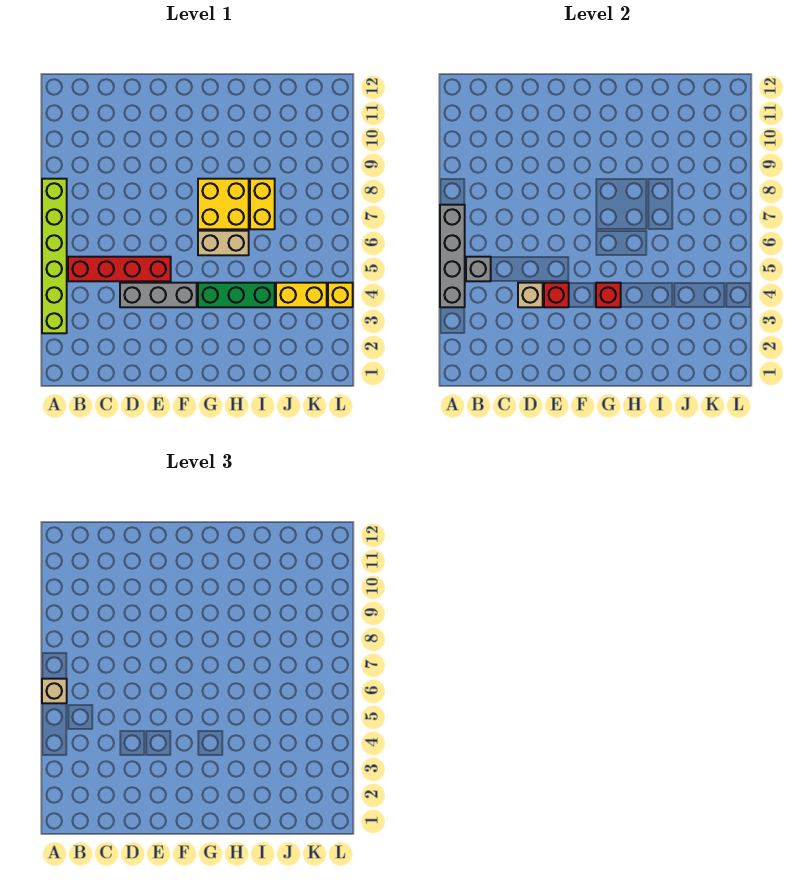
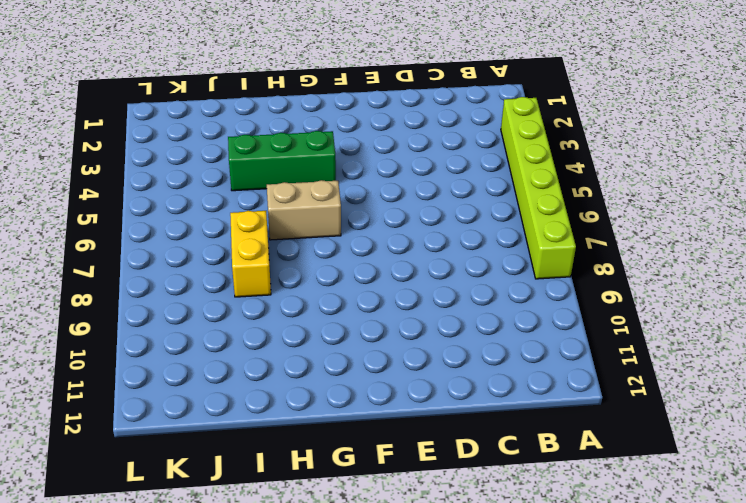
none -> red 1x4 brick [68,257,171,281]
none -> grey 1x3 brick [120,283,197,307]
none -> yellow 2x2 brick [198,179,249,229]

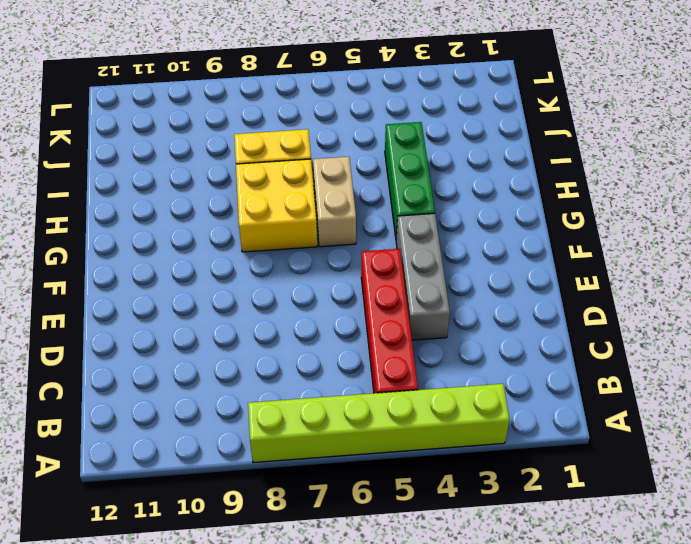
none -> yellow 1x2 brick [276,283,327,307]
none -> yellow 1x1 brick [328,283,353,307]
none -> grey 1x4 brick [440,205,465,307]

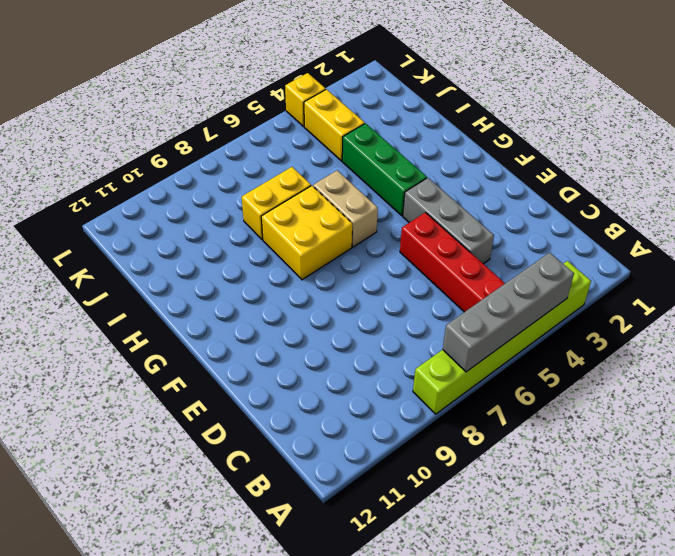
none -> grey 1x1 brick [466,257,491,281]
none -> tan 1x1 brick [518,283,543,307]
none -> red 1x1 brick [544,283,569,307]

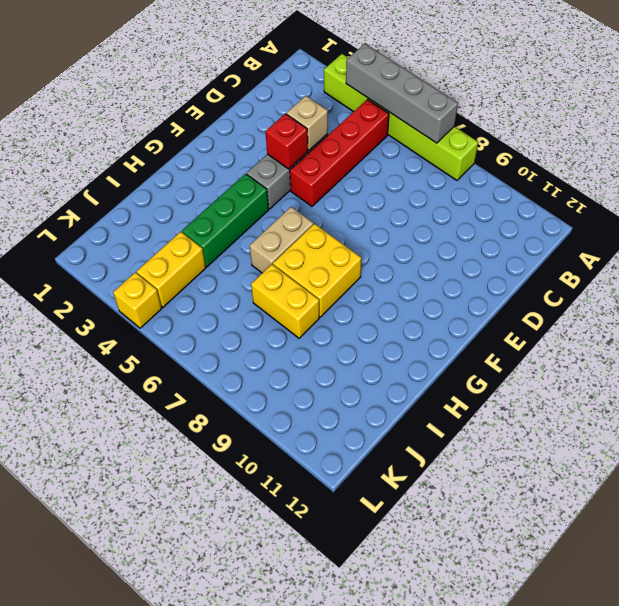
none -> grey 1x1 brick [466,257,491,281]
none -> red 1x1 brick [596,283,621,307]
none -> tan 1x1 brick [42,679,67,703]

